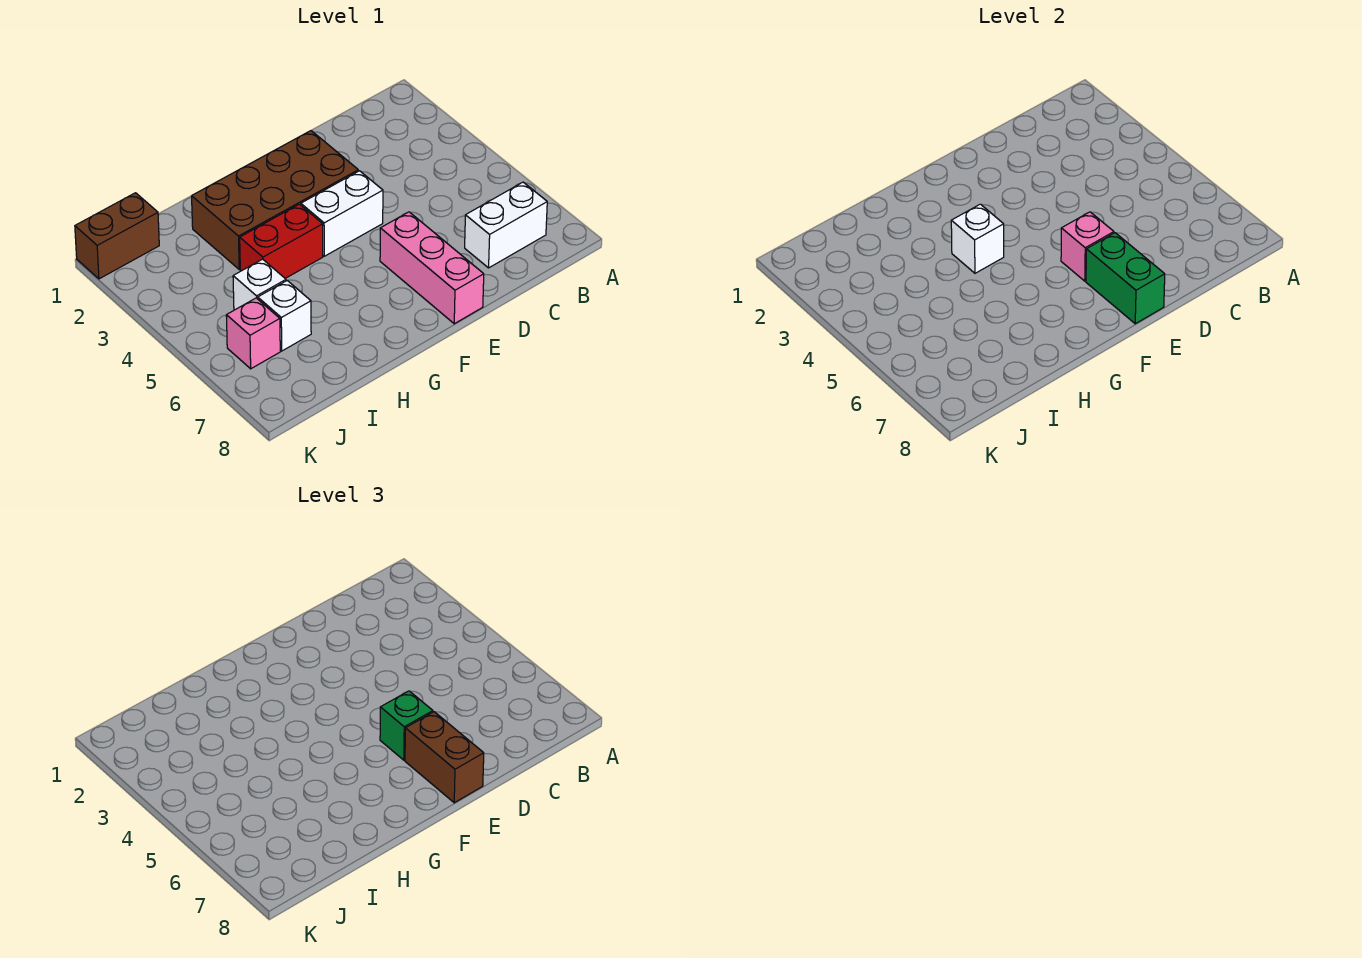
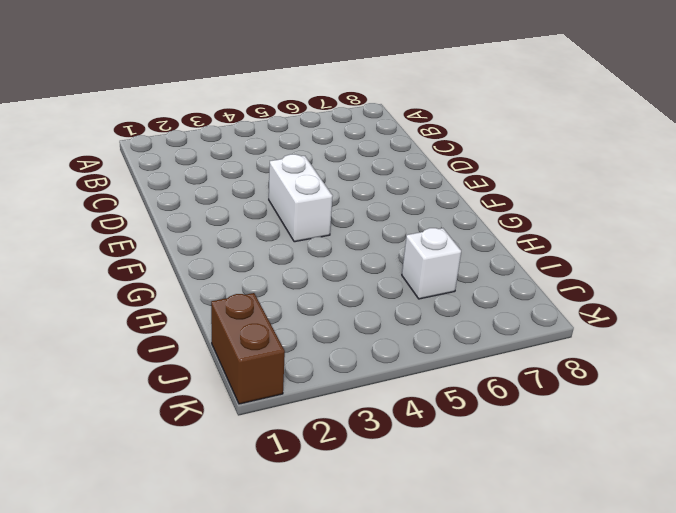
none -> white 1x2 brick [465,182,547,268]
none -> brown 2x4 brick [192,131,358,269]
none -> pink 1x3 brick [380,212,484,324]

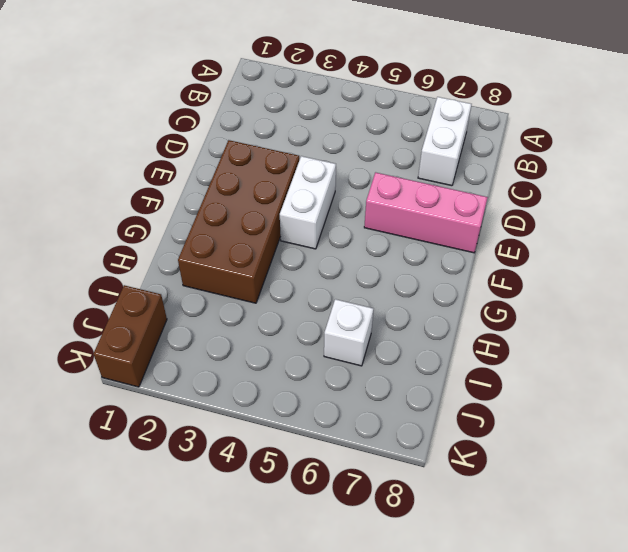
none -> red 1x2 brick [240,204,323,278]
none -> white 1x1 brick [233,259,286,310]
none -> pink 1x1 brick [226,298,280,369]

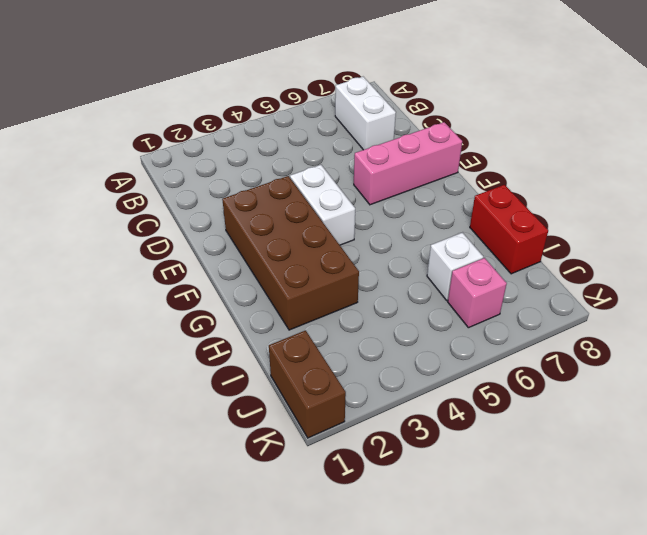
red 1x2 brick [470,185,548,274] -> red 1x2 brick moved to [240,204,323,278]
none -> white 1x1 brick [233,259,286,310]
none -> pink 1x1 brick [1061,212,1114,281]
none -> green 1x2 brick [1086,233,1165,324]

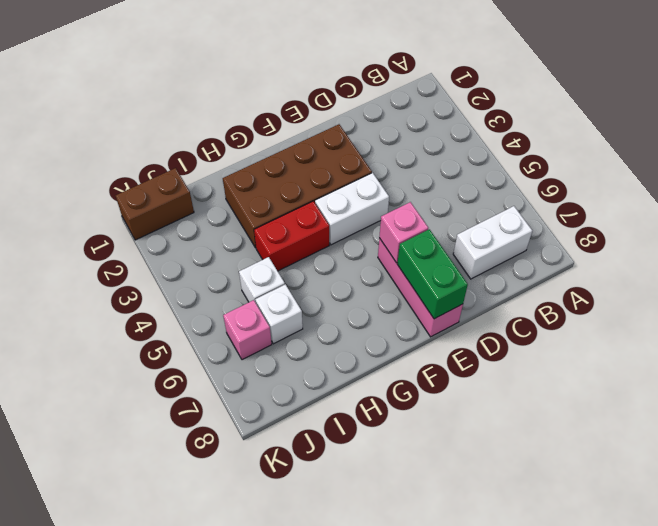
none -> white 1x1 brick [951,204,1004,273]
none -> green 1x1 brick [380,691,433,760]
none -> brown 1x2 brick [405,712,484,803]

